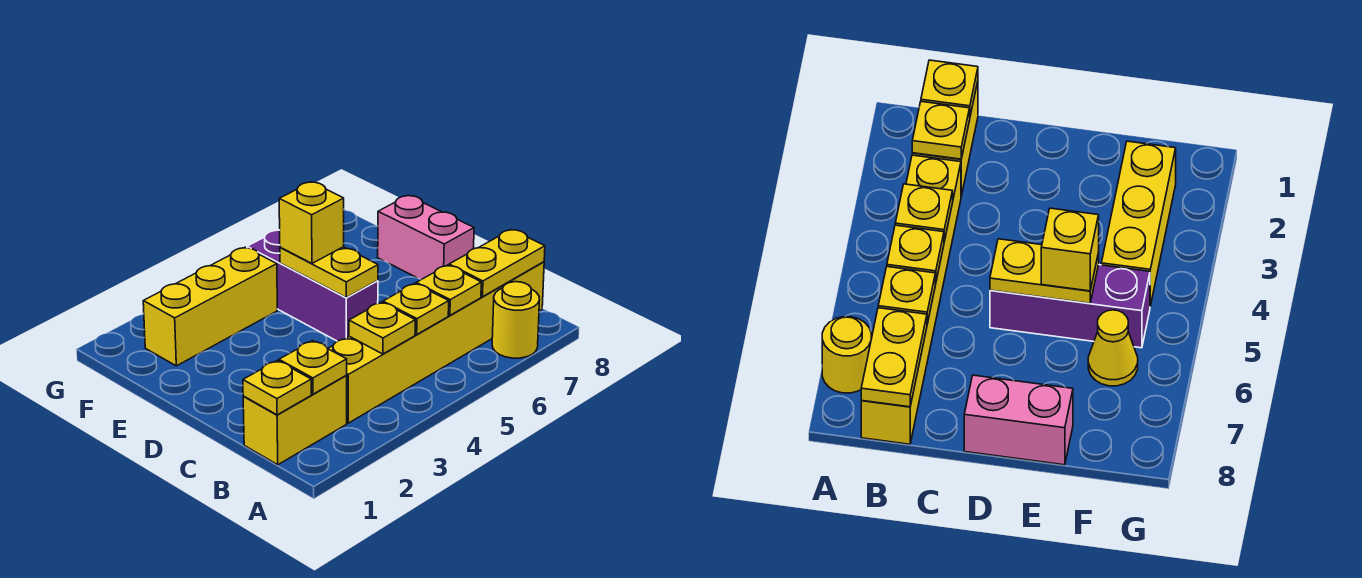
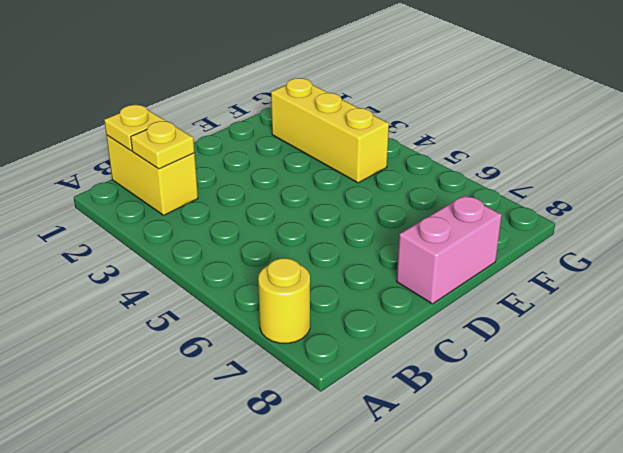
none -> yellow 1x6 brick [328,262,544,423]
none -> purple 1x3 brick [247,230,378,341]
none -> yellow 1x1 cone [1088,310,1138,386]

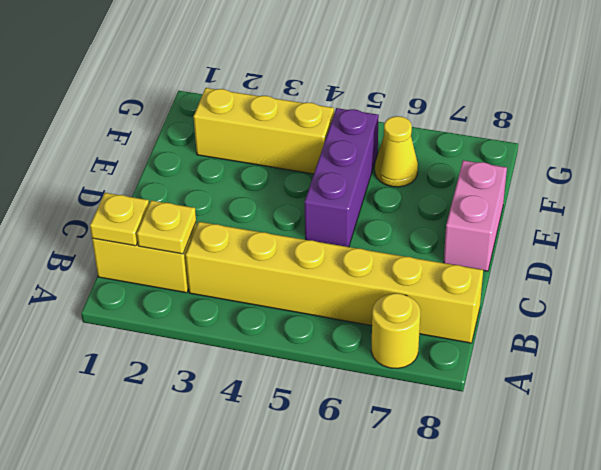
none -> yellow 1x1 plate [349,302,415,354]
none -> yellow 1x1 plate [383,283,449,334]
none -> yellow 1x1 plate [416,265,481,315]

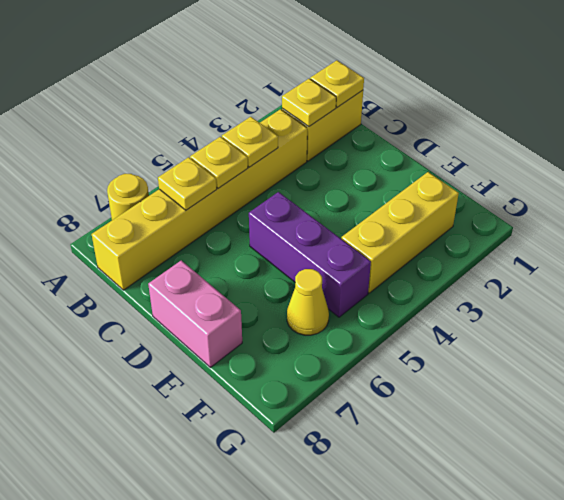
none -> yellow 1x2 plate [449,230,545,297]
none -> yellow 1x2 plate [280,247,378,298]
none -> yellow 1x1 brick [279,182,344,263]

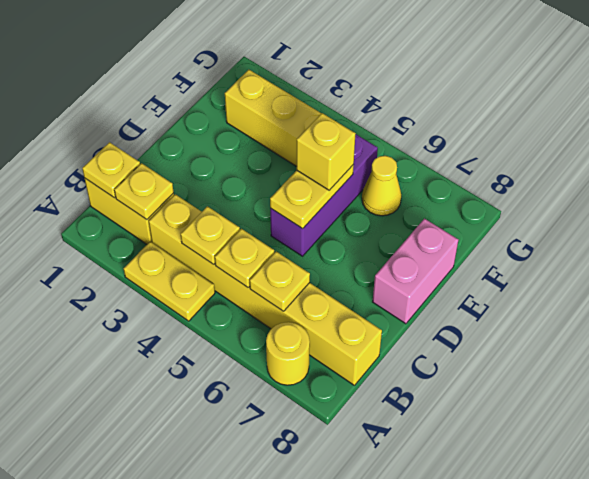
yellow 1x2 plate [124,241,215,321] -> yellow 1x2 plate moved to [449,230,545,297]

